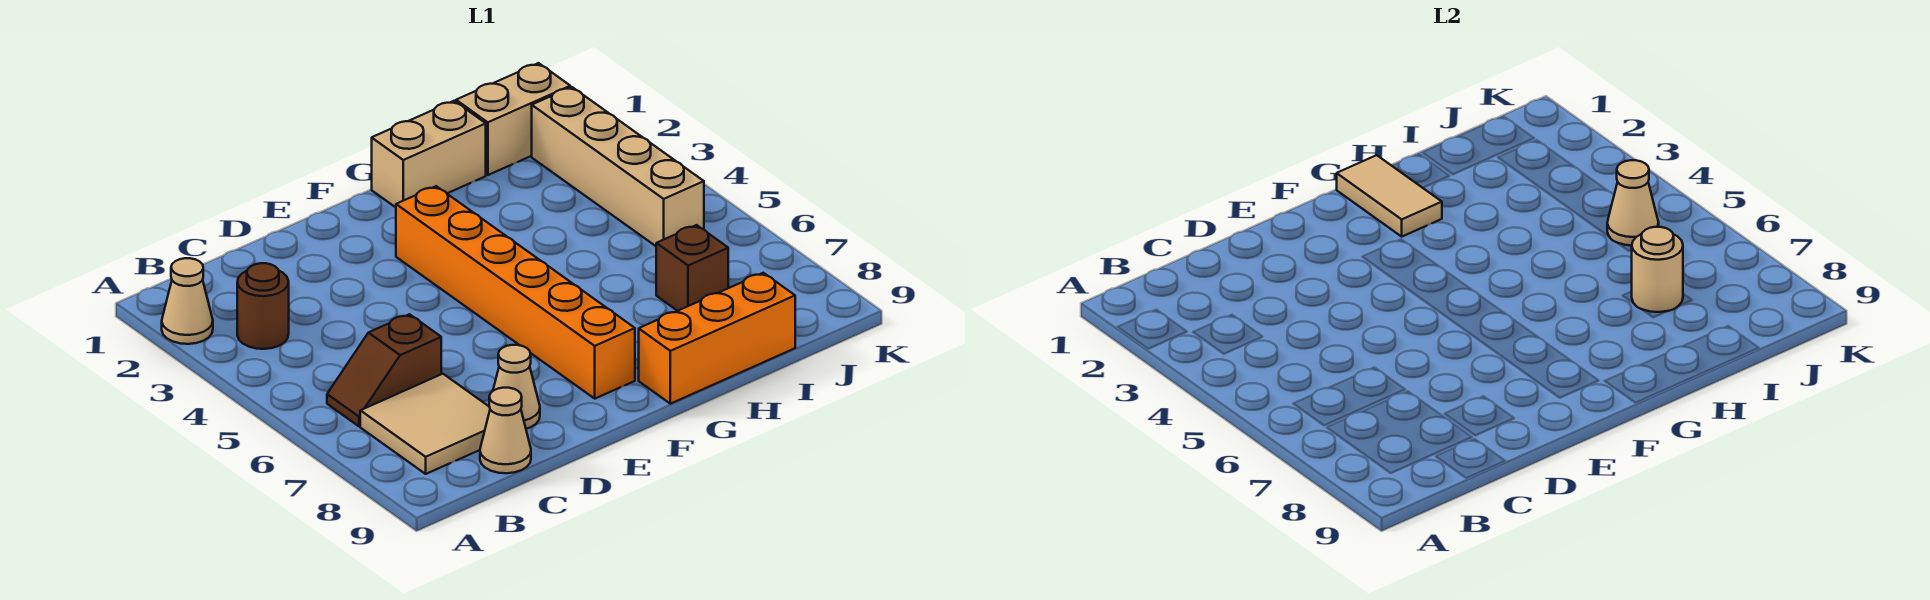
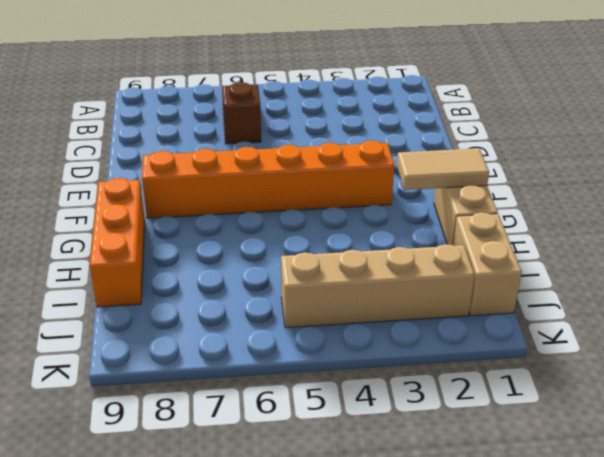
none -> tan 1x1 cone [162,258,213,344]
none -> brown 1x1 round brick [237,263,289,349]
none -> tan 2x2 tile [360,374,490,474]

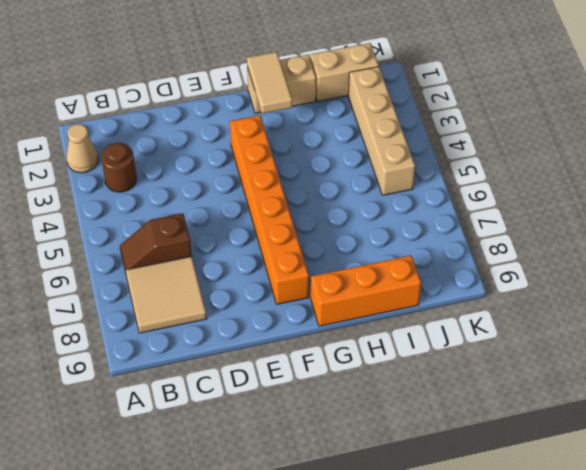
none -> tan 1x1 cone [480,388,531,473]
none -> tan 1x1 cone [493,345,540,429]
none -> brown 1x1 brick [656,225,728,311]

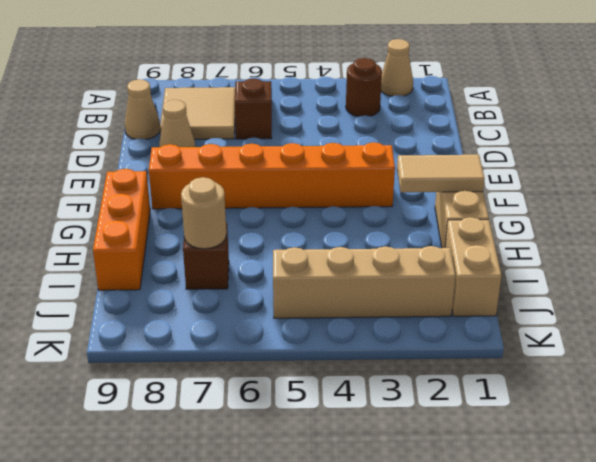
none -> tan 1x1 cone [1607,160,1659,245]

